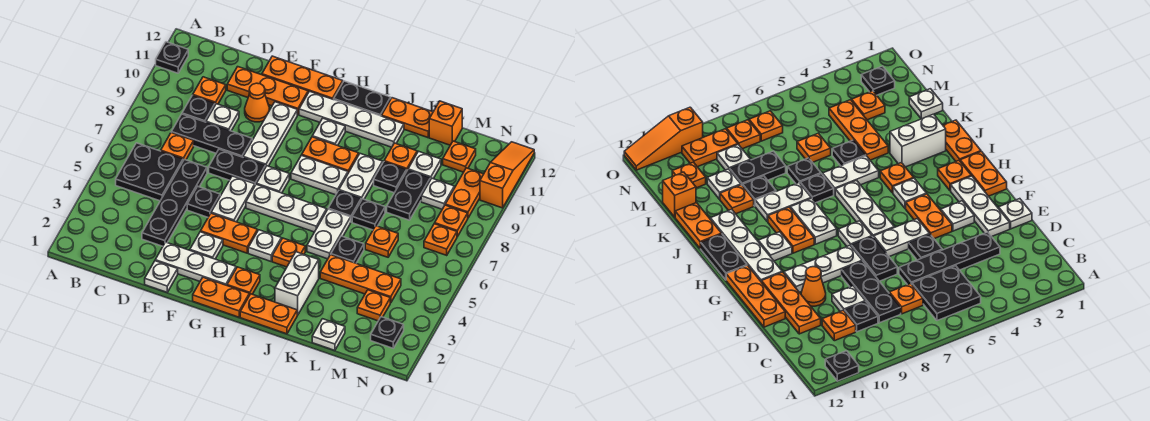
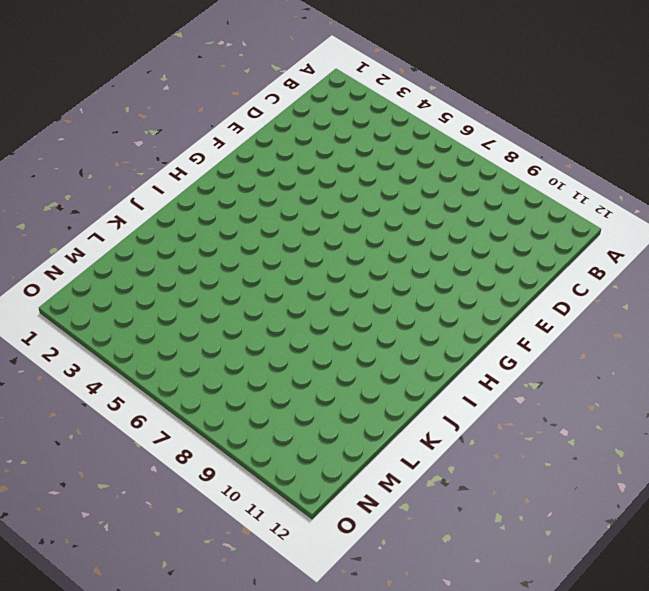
none -> black 1x1 plate [156,42,188,73]
none -> black 2x2 plate [116,143,183,201]
none -> orange 1x1 plate [161,133,194,161]
none -> black 1x3 plate [171,114,252,157]

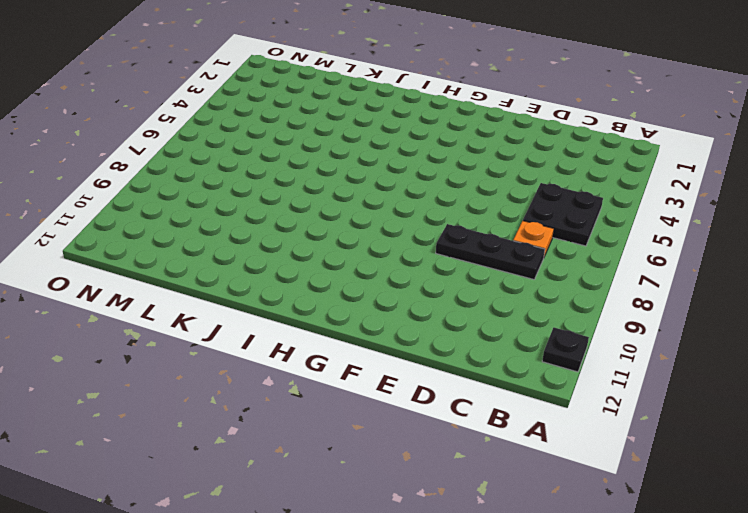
none -> black 1x1 plate [182,95,215,122]
none -> orange 1x1 plate [193,77,226,105]
none -> black 1x4 plate [142,159,207,246]
none -> white 1x1 plate [206,104,239,131]

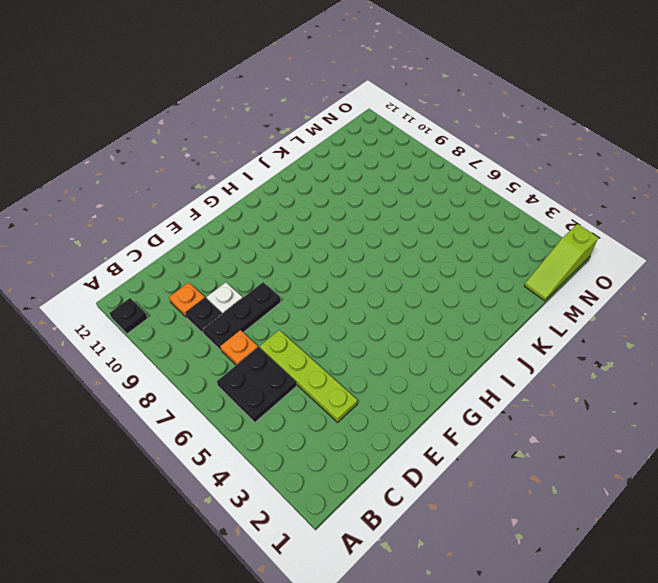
lime 1x4 plate [260,330,357,422] -> black 1x4 plate [142,159,207,246]
lime 1x3 slope [524,224,598,301] -> none
none -> orange 1x3 plate [227,67,308,115]
none -> white 1x1 plate [145,261,178,292]
none -> white 1x3 plate [155,242,236,285]
none -> black 1x1 plate [187,186,220,217]

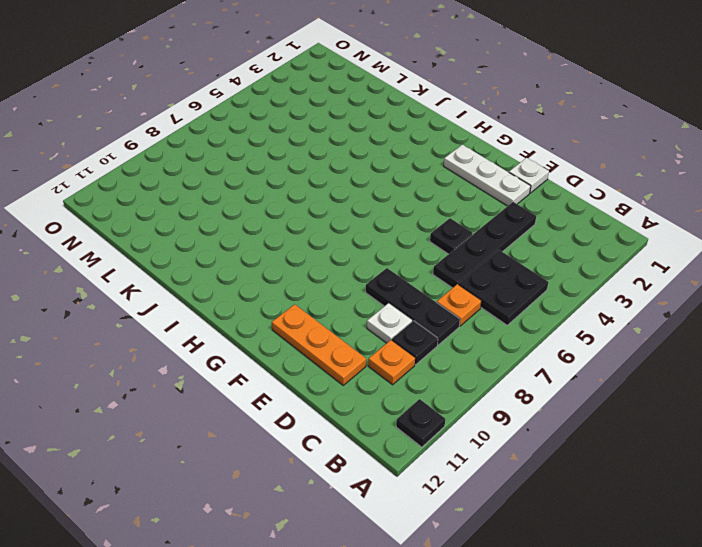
none -> black 1x2 plate [209,149,265,185]
none -> orange 1x1 cone [245,83,269,122]
none -> orange 1x3 plate [262,56,343,100]
none -> white 1x1 plate [190,232,223,259]

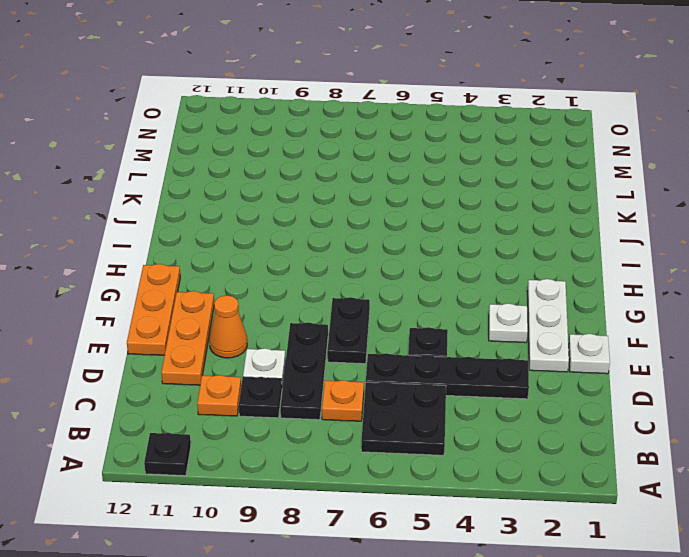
none -> orange 1x2 plate [201,213,257,253]
none -> white 1x2 plate [211,176,255,222]
none -> white 1x3 plate [243,102,297,167]
none -> orange 1x2 plate [193,277,249,317]

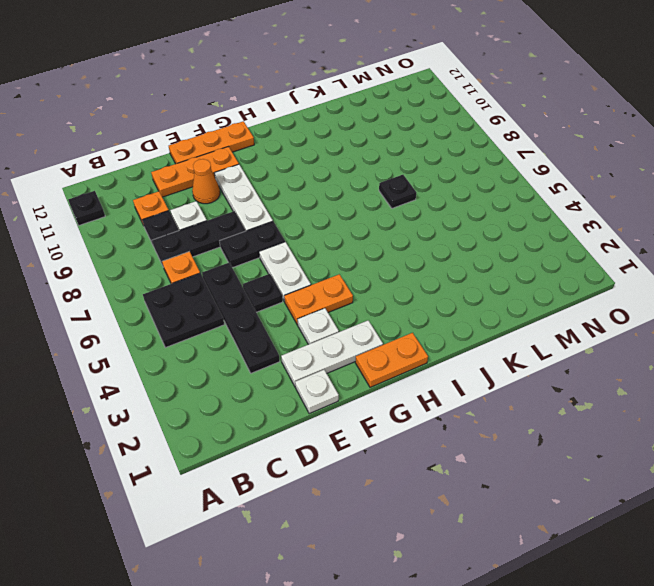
none -> white 1x3 plate [246,184,327,232]
none -> white 1x1 plate [256,166,289,193]
none -> white 1x4 plate [299,91,404,147]
none -> orange 1x1 plate [227,267,260,295]

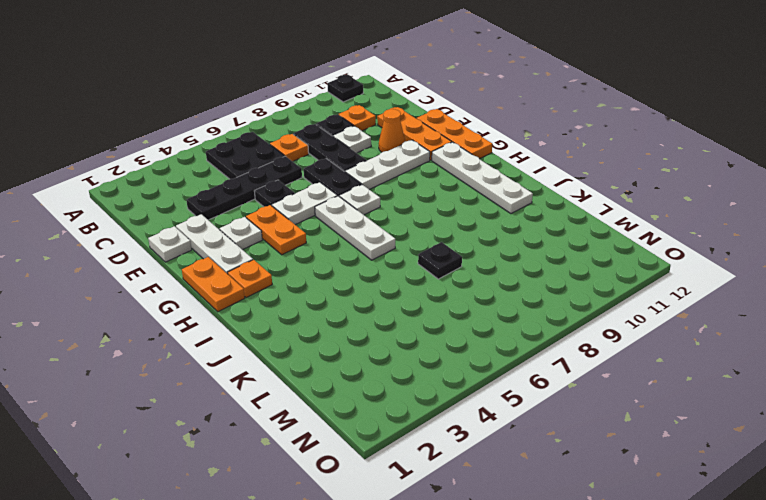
none -> white 1x1 plate [248,230,281,261]
none -> white 1x2 plate [291,155,348,195]
none -> orange 1x2 plate [302,137,359,173]
none -> white 1x1 plate [312,118,345,146]

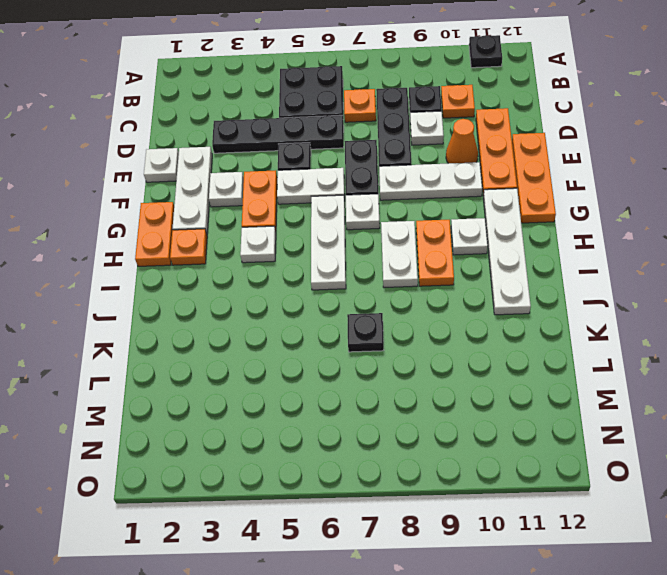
none -> black 1x2 plate [334,81,391,116]
none -> orange 1x2 plate [240,294,297,334]
none -> orange 1x1 plate [272,238,305,267]
none -> white 1x2 brick [275,252,319,315]

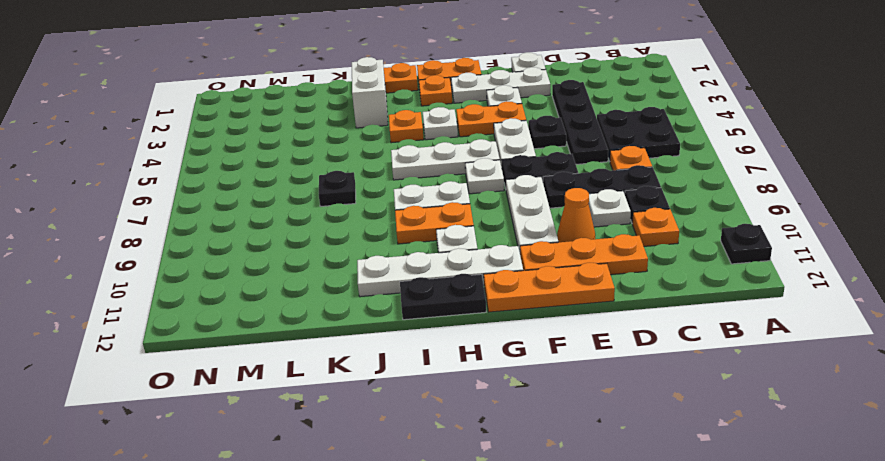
none -> white 1x2 plate [307,209,351,259]
none -> black 1x1 plate [328,191,361,222]
none -> white 1x2 plate [339,154,383,200]
none -> orange 1x2 plate [382,98,433,138]

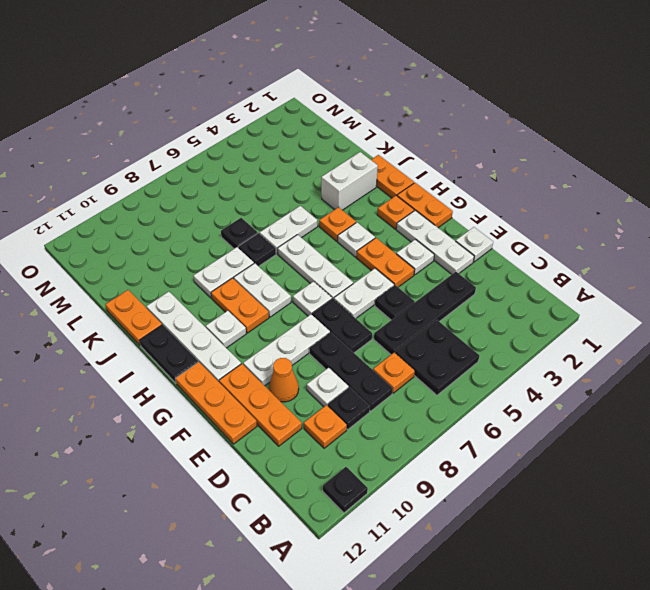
none -> orange 1x3 plate [320,255,401,303]
none -> black 1x1 plate [331,236,364,263]
none -> black 1x1 plate [374,162,406,193]
none -> orange 1x1 plate [384,143,417,172]

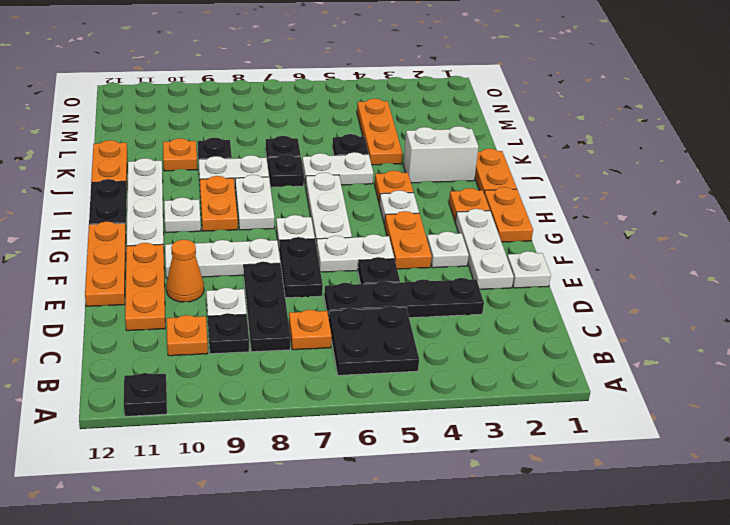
none -> white 1x1 plate [312,319,345,350]
none -> orange 1x1 plate [365,226,398,257]
none -> black 1x2 plate [387,170,430,220]
none -> white 1x1 plate [408,151,441,180]

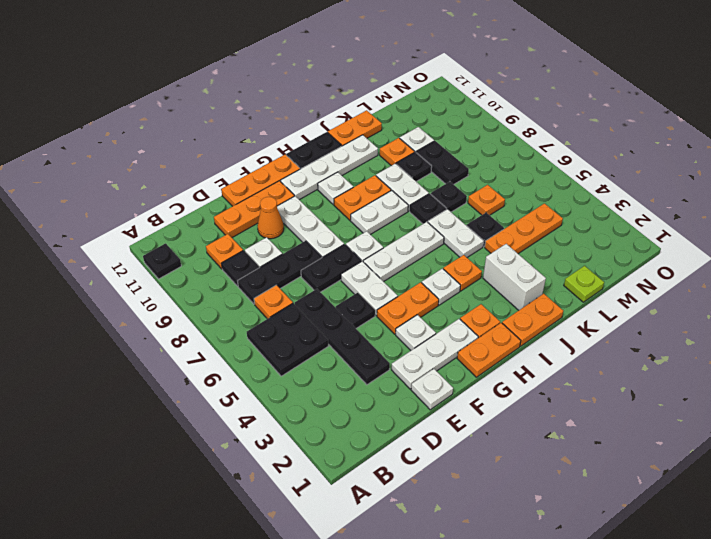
lime 1x1 plate [564,266,604,302] -> white 1x1 plate [312,319,345,350]
none -> orange 1x1 brick [429,101,462,145]
none -> orange 1x1 plate [357,290,390,321]
none -> white 1x1 plate [421,178,454,209]
none -> orange 1x1 plate [443,141,476,172]

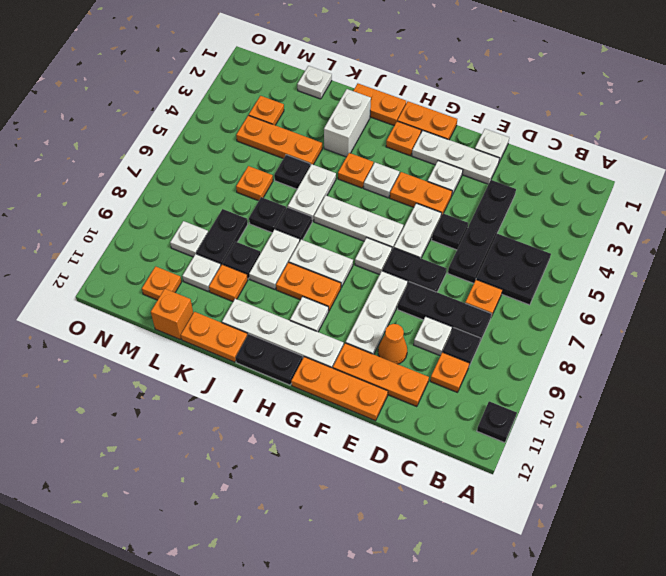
none -> black 1x1 plate [371,317,404,348]
none -> orange 1x1 plate [424,224,457,255]
none -> orange 1x1 plate [435,205,468,237]
none -> orange 1x2 plate [445,168,483,218]

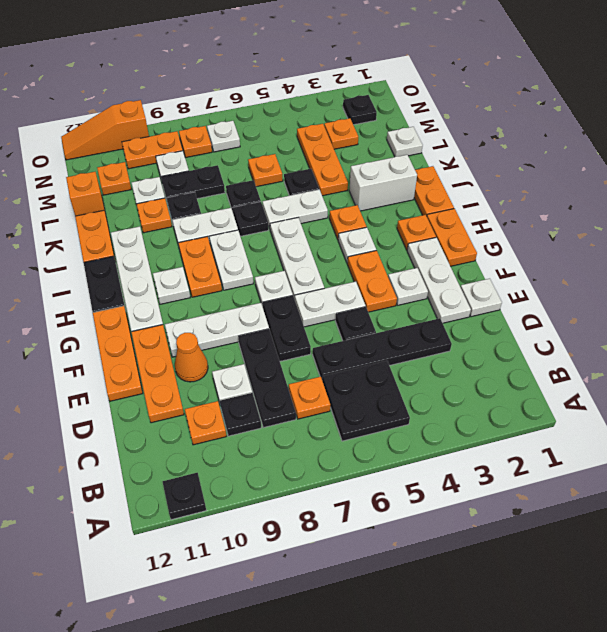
white 1x1 plate [207,121,240,152] -> orange 1x1 plate [424,224,457,255]

